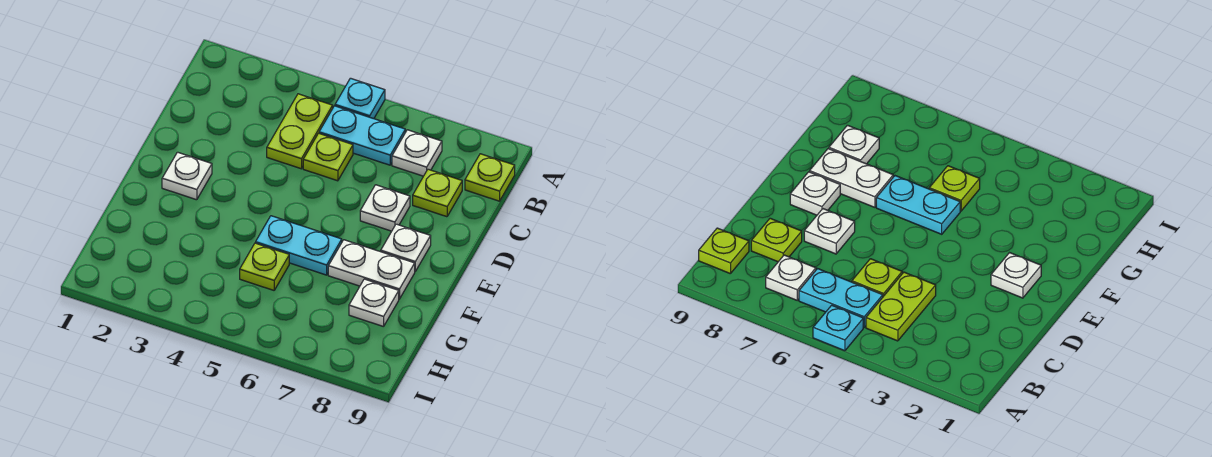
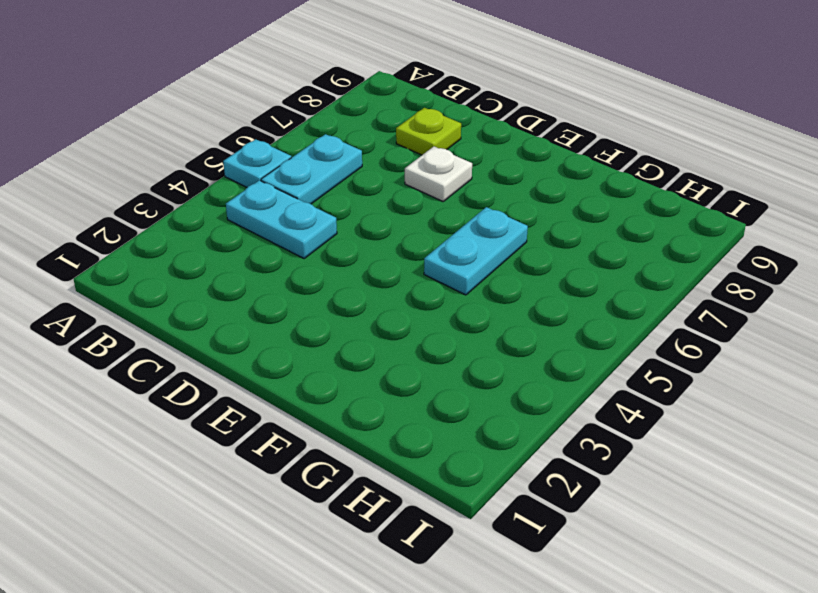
cyan 1x2 plate [226,180,337,258] -> lime 1x2 plate [267,94,333,169]
none -> white 1x1 plate [392,130,442,176]
none -> lime 1x1 plate [465,154,515,201]
none -> lime 1x1 plate [303,133,353,181]

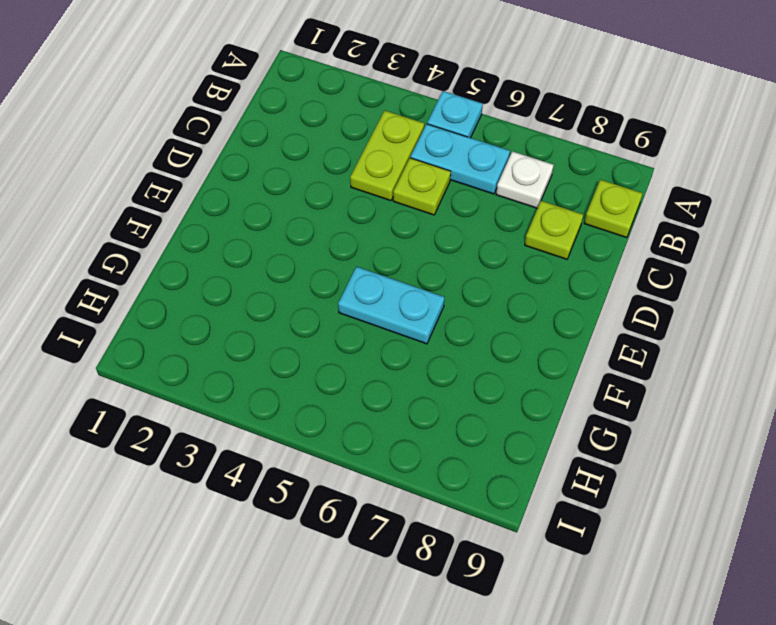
none -> white 1x1 plate [360,185,410,231]
none -> white 1x1 plate [162,152,212,200]
none -> white 1x1 plate [381,224,431,271]

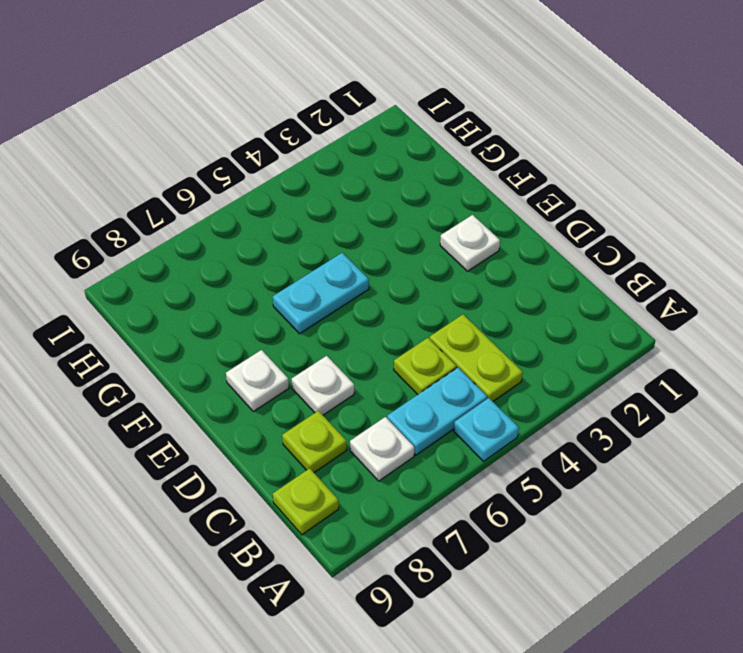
none -> white 1x2 plate [328,240,415,299]
none -> lime 1x1 plate [240,243,289,290]
none -> white 1x1 plate [349,279,399,327]

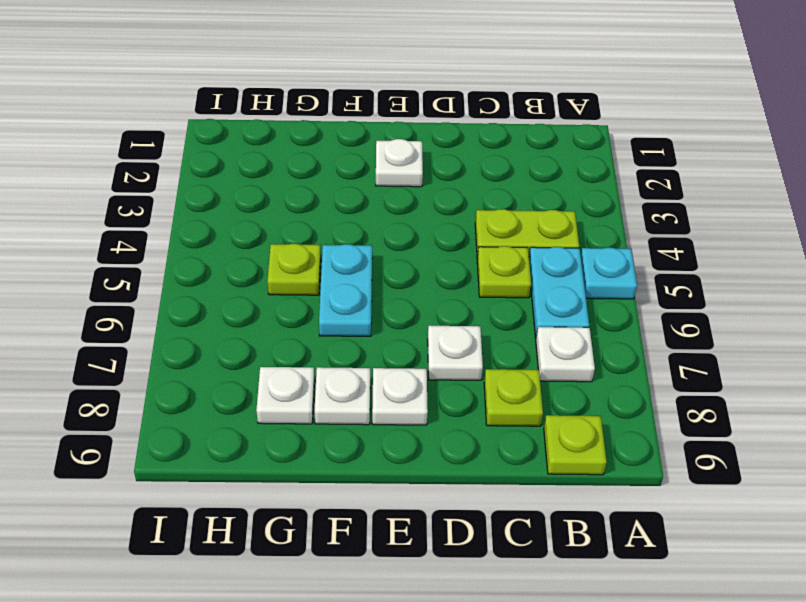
white 1x1 plate [315,367,370,425] -> white 1x2 plate [328,240,415,299]

